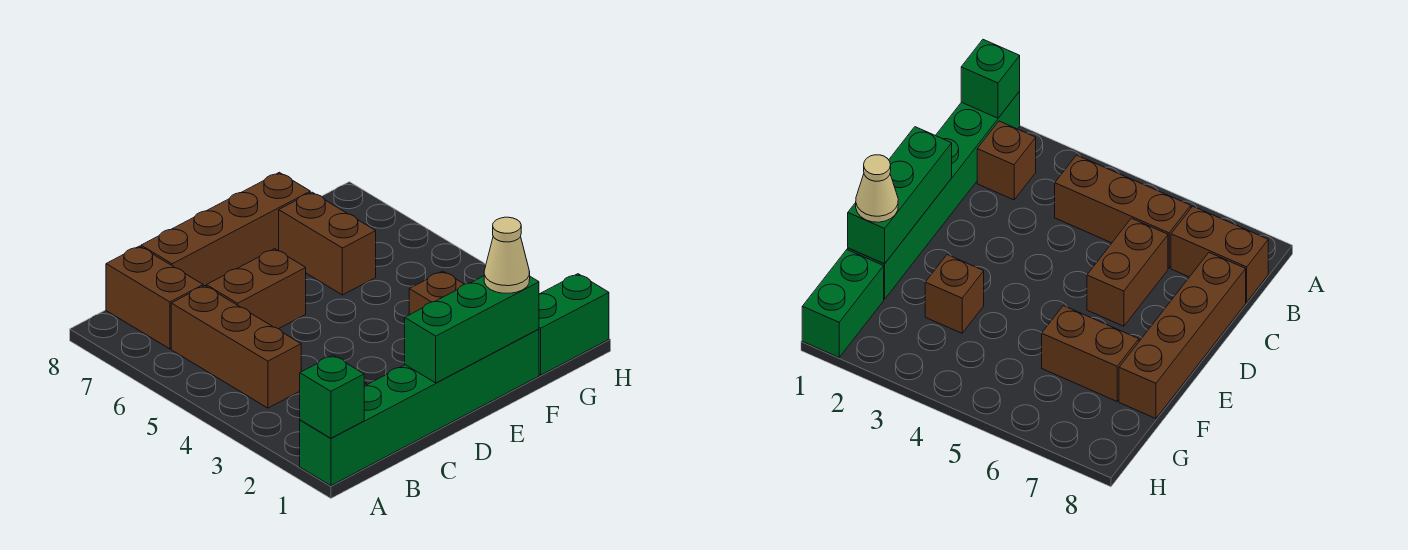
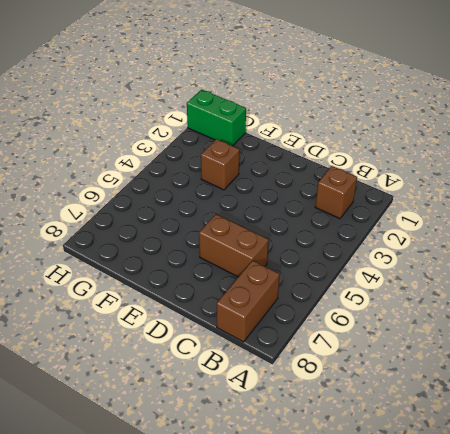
none -> green 1x6 brick [300,329,539,486]
none -> brown 1x3 brick [171,286,301,408]
none -> brown 1x4 brick [141,172,310,286]

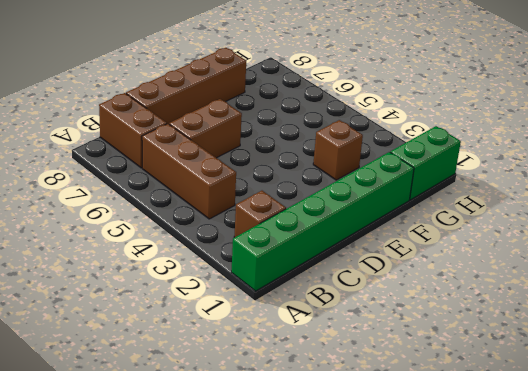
none -> brown 1x2 brick [279,192,376,295]
none -> green 1x1 brick [300,355,364,438]
none -> green 1x3 brick [405,276,539,383]

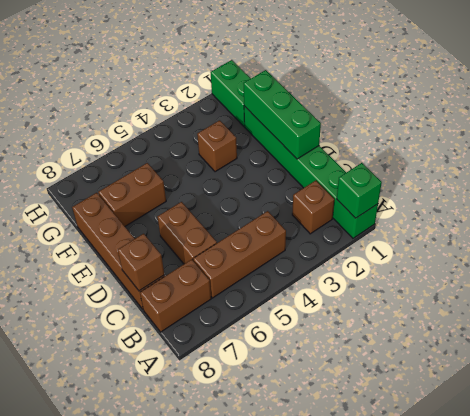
brown 1x1 brick [118,234,164,291] -> none
none -> tan 1x1 cone [484,217,530,293]

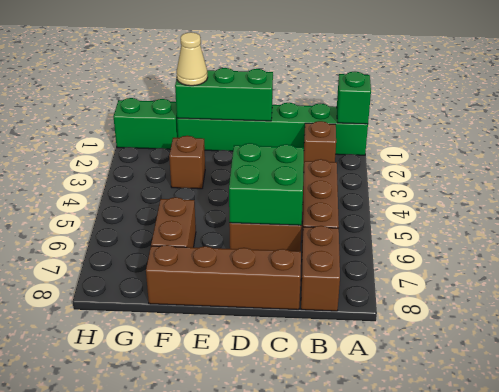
green 2x2 brick [229,143,304,225] -> none

